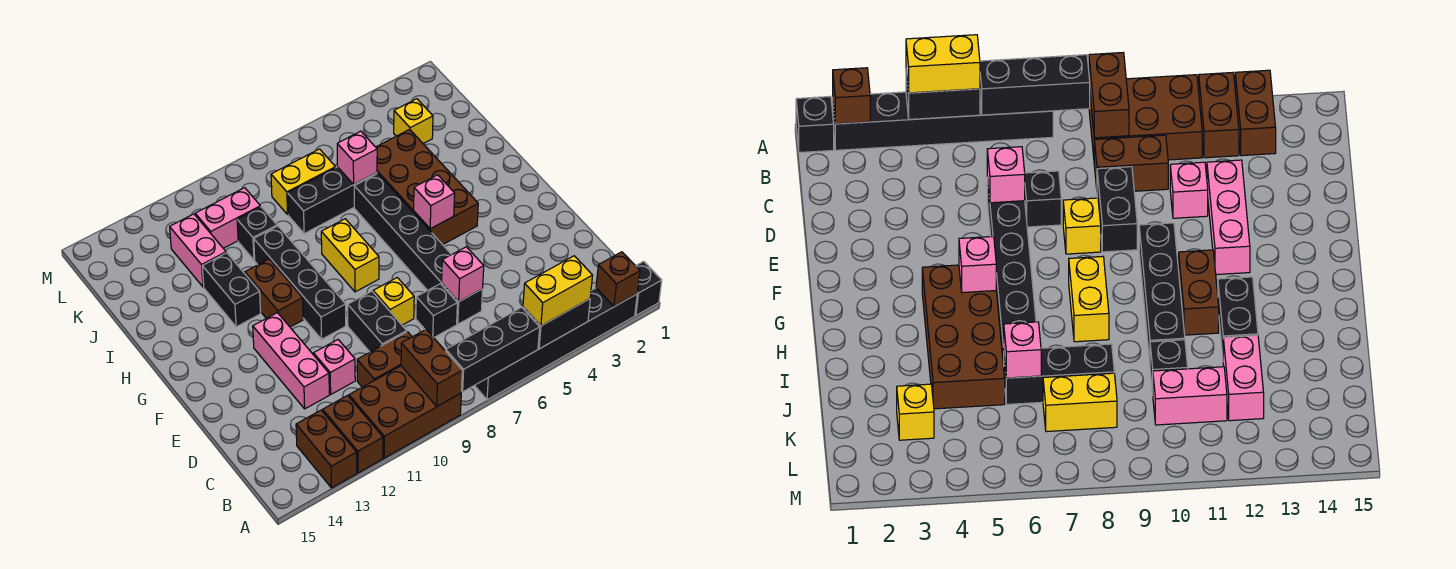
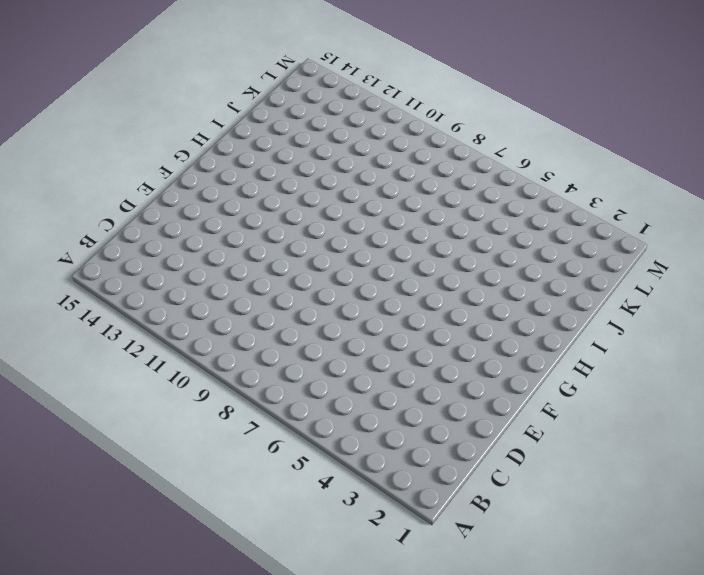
none -> black 1x1 brick [635,261,662,315]
none -> black 1x6 brick [475,288,637,400]
none -> brown 2x3 brick [349,366,461,458]
none -> brown 1x2 brick [323,396,383,473]

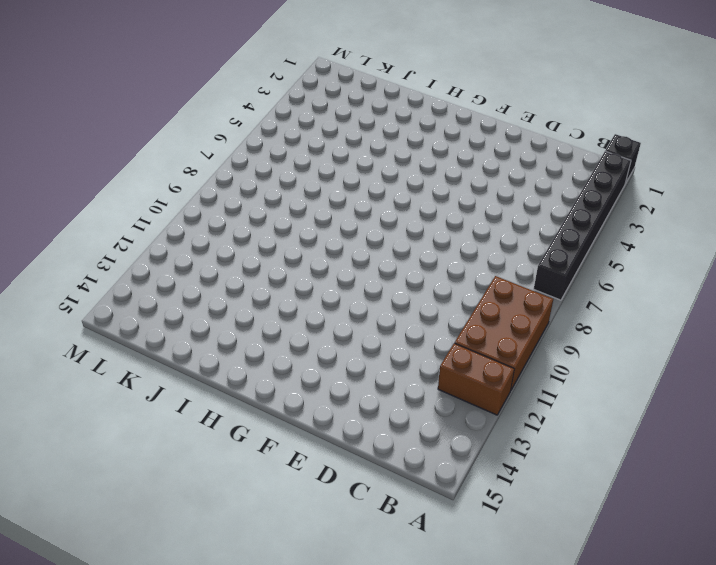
none -> brown 1x2 brick [296,410,357,488]
none -> brown 1x2 brick [357,332,412,387]
none -> black 1x6 brick [354,174,483,324]
none -> black 1x1 brick [416,284,457,338]

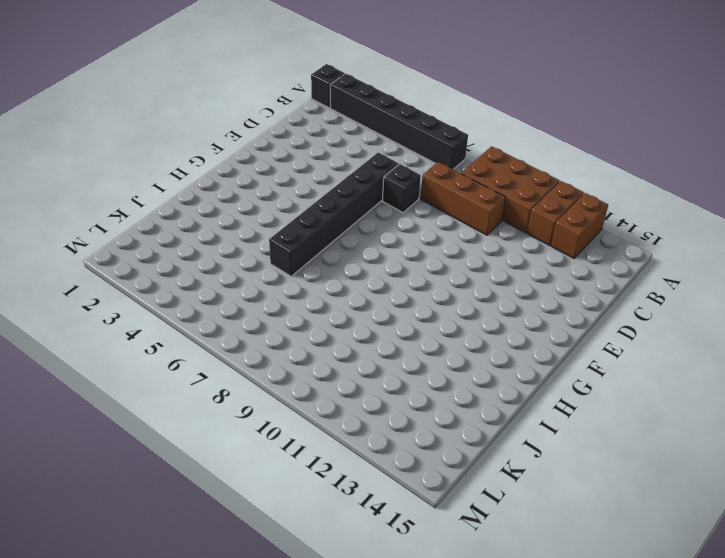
brown 1x3 brick [421,162,506,235] -> brown 1x2 brick [357,332,412,387]
none -> black 1x2 brick [348,291,407,352]
none -> pink 1x1 brick [314,340,355,394]
none -> pink 1x3 brick [253,313,329,409]
none -> yellow 1x1 brick [373,278,414,325]

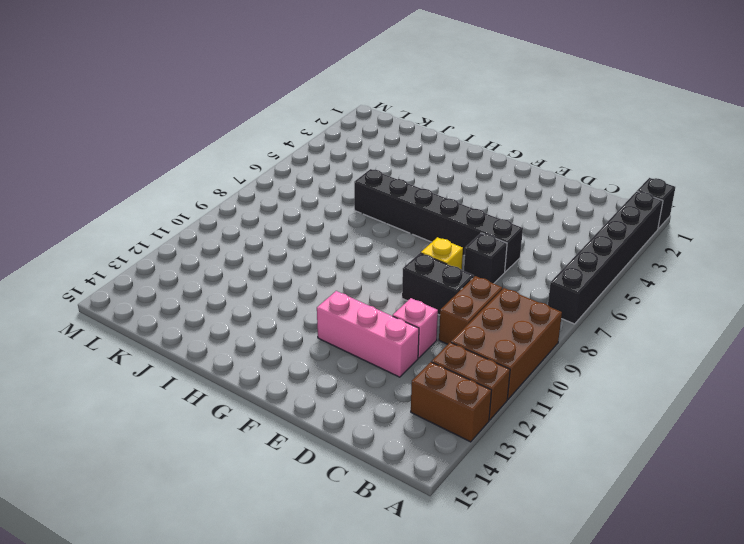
none -> black 1x4 brick [254,226,346,339]
none -> brown 2x4 brick [376,129,478,245]
none -> yellow 1x2 brick [321,219,379,292]
none -> brown 1x2 brick [245,259,303,327]

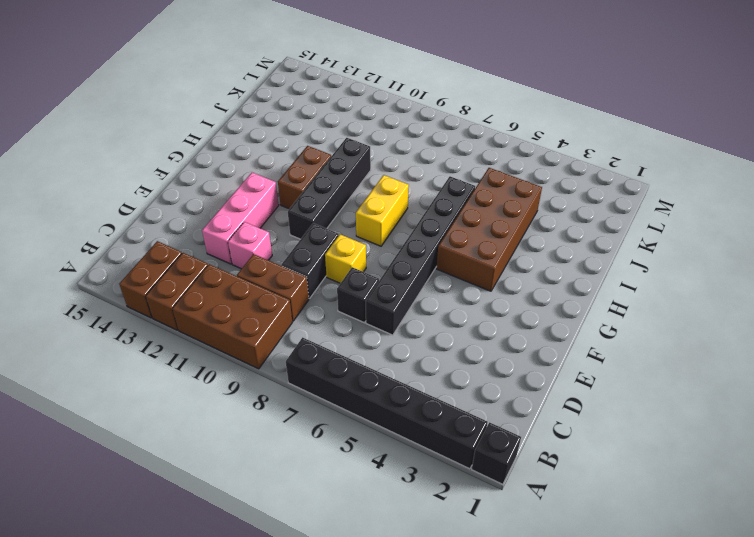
none -> black 1x2 brick [202,253,261,327]
none -> black 1x3 brick [288,167,377,234]
none -> black 1x1 brick [237,207,277,260]
none -> pink 1x2 brick [170,214,226,287]

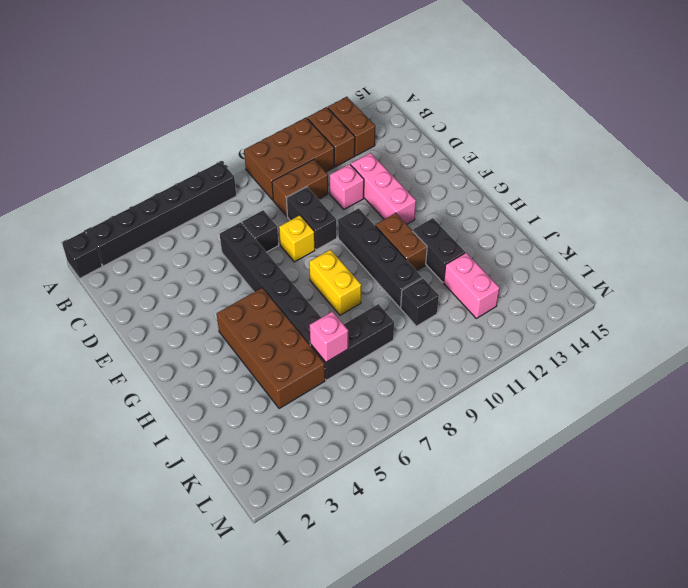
none -> yellow 1x1 brick [394,99,433,144]
none -> yellow 1x2 brick [271,149,335,214]
none -> pink 1x2 brick [195,188,260,248]
none -> brown 1x1 brick [596,252,640,307]

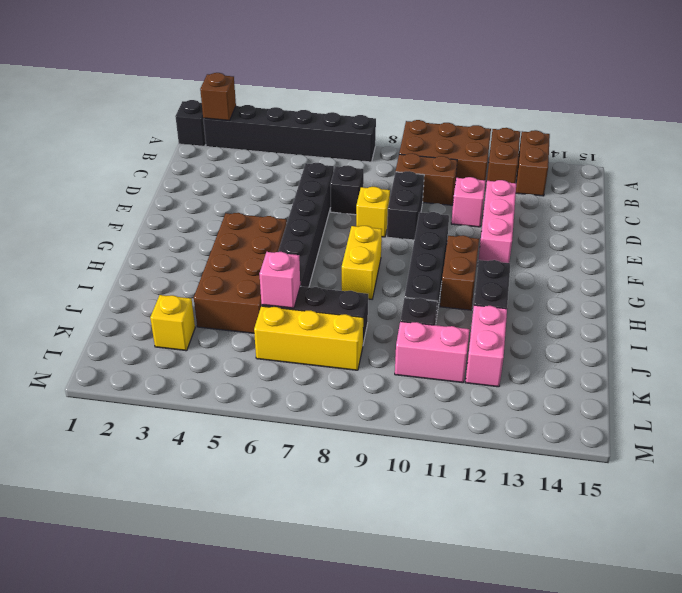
yellow 1x3 brick [254,306,363,370] -> yellow 1x2 brick [271,149,335,214]
none -> black 1x2 brick [523,299,590,349]
none -> black 1x3 brick [446,307,540,392]
none -> brown 1x2 brick [401,330,462,406]
none -> pink 1x1 brick [442,247,484,302]

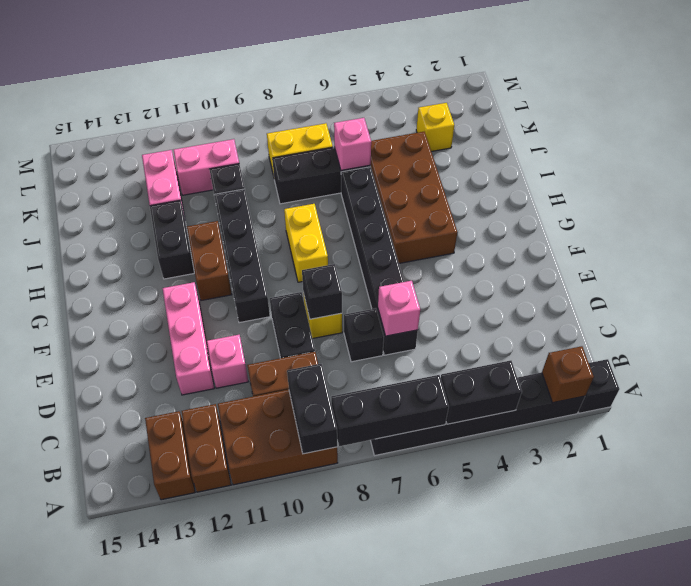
black 1x2 brick [287,364,337,454] -> brown 1x2 brick [401,330,462,406]
black 1x1 brick [302,264,342,319] -> none
none -> pink 1x1 brick [414,175,455,229]
none -> yellow 1x2 brick [523,256,593,326]

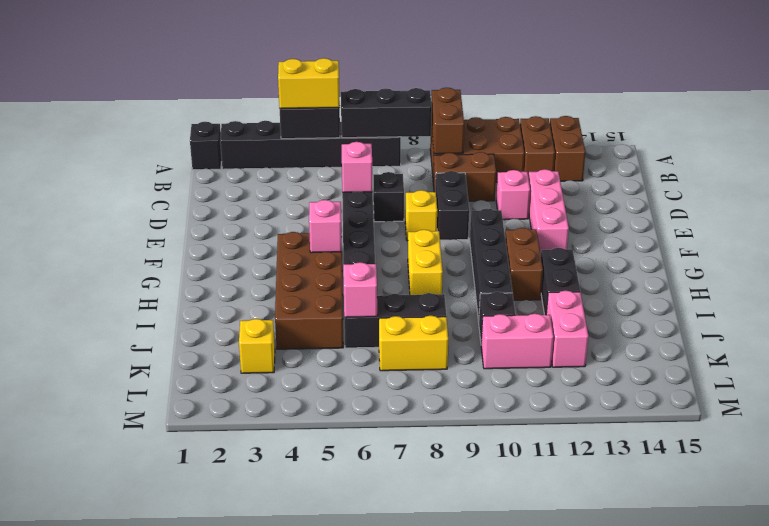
none -> brown 1x1 brick [596,252,640,307]

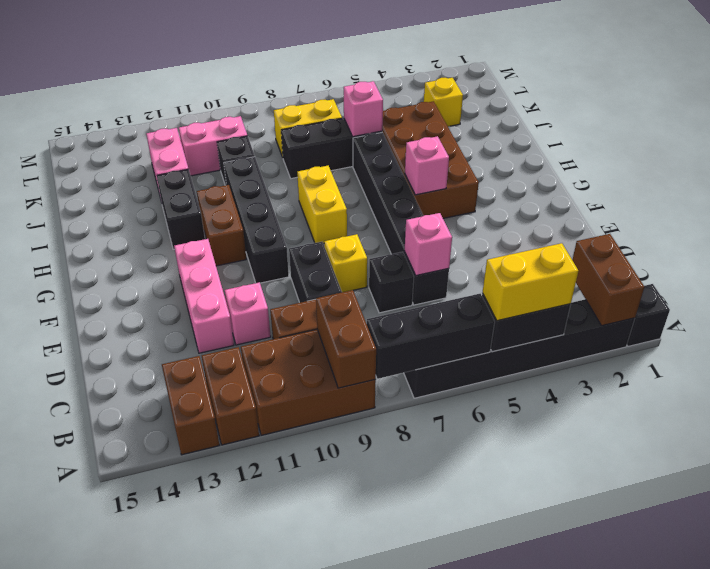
brown 1x2 brick [572,234,644,326] -> brown 1x1 brick [596,252,640,307]

